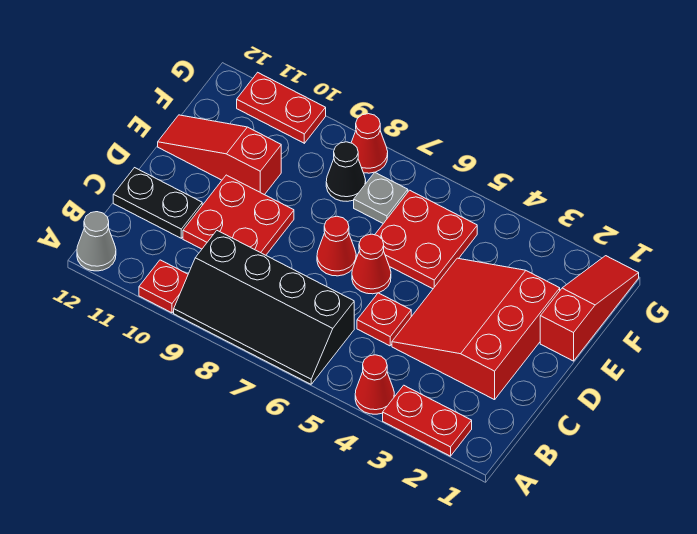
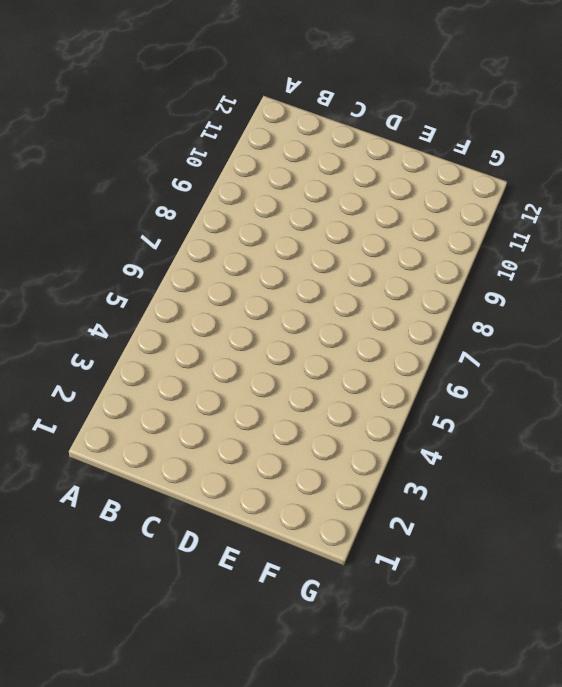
none -> red 1x2 plate [383,385,472,456]
none -> red 1x1 cone [355,355,394,414]
none -> black 2x4 slope [174,231,354,384]

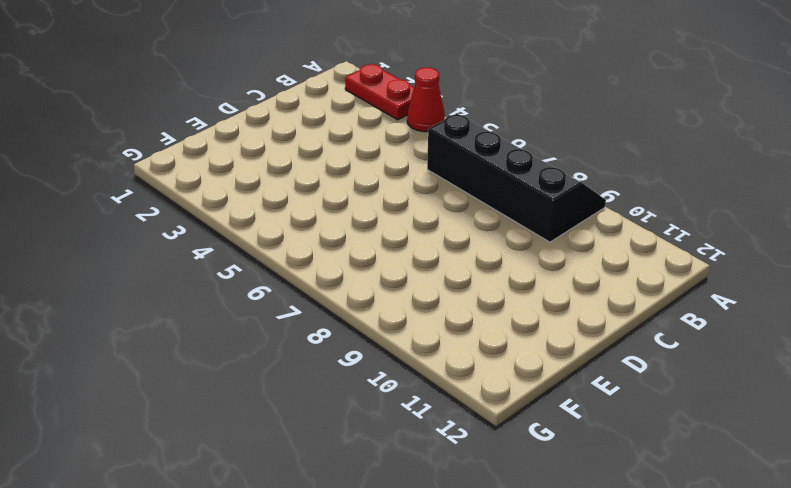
none -> red 1x1 plate [139,260,188,313]
none -> grey 1x1 cone [77,212,116,271]
none -> red 3x3 slope [392,258,560,400]

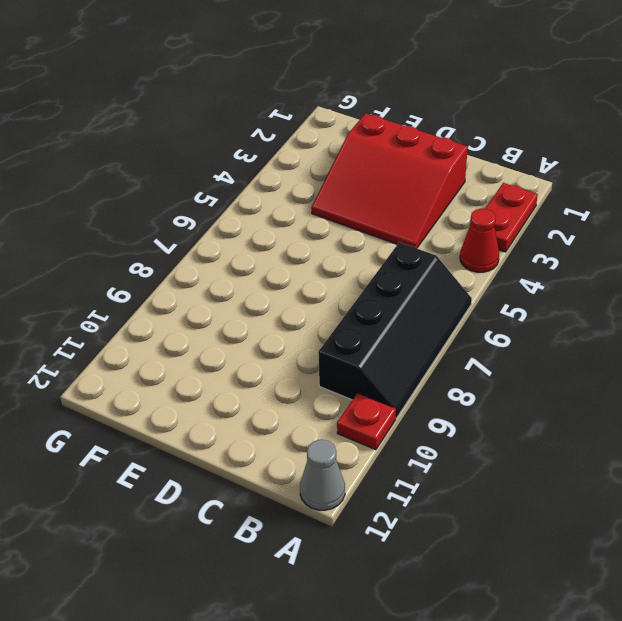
none -> red 1x1 plate [357,293,411,346]
none -> red 2x2 plate [183,175,294,255]
none -> black 1x2 plate [113,168,202,238]

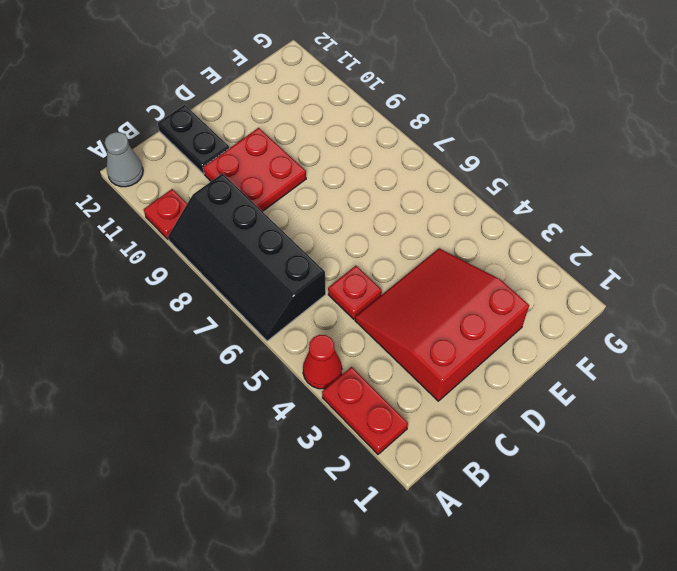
none -> red 1x1 cone [352,234,391,294]
none -> red 1x1 cone [317,216,356,276]
none -> red 1x3 slope [540,256,639,361]

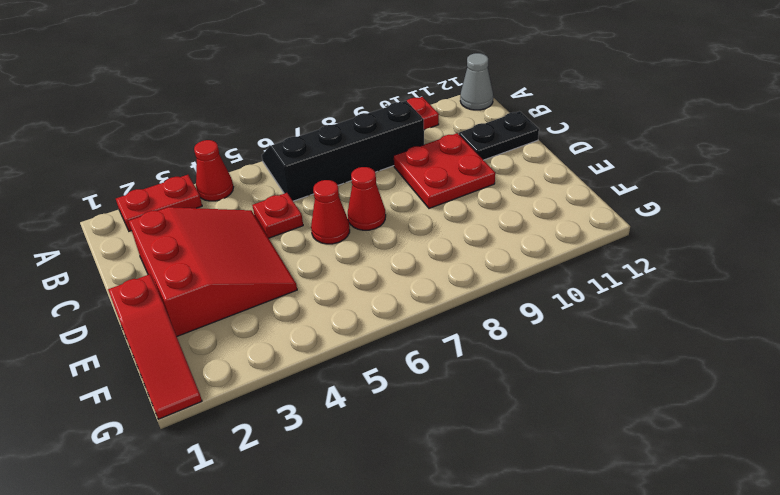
none -> red 2x2 plate [375,190,477,289]
none -> red 1x3 slope [158,115,281,195]
none -> grey 1x1 plate [354,173,408,223]

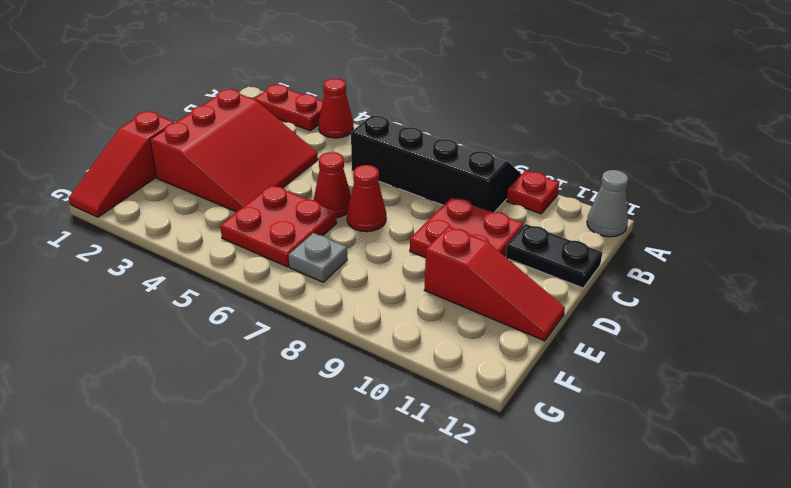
none -> red 1x1 plate [357,293,411,346]
none -> black 1x1 cone [326,142,366,201]
none -> red 1x1 cone [351,114,388,173]

